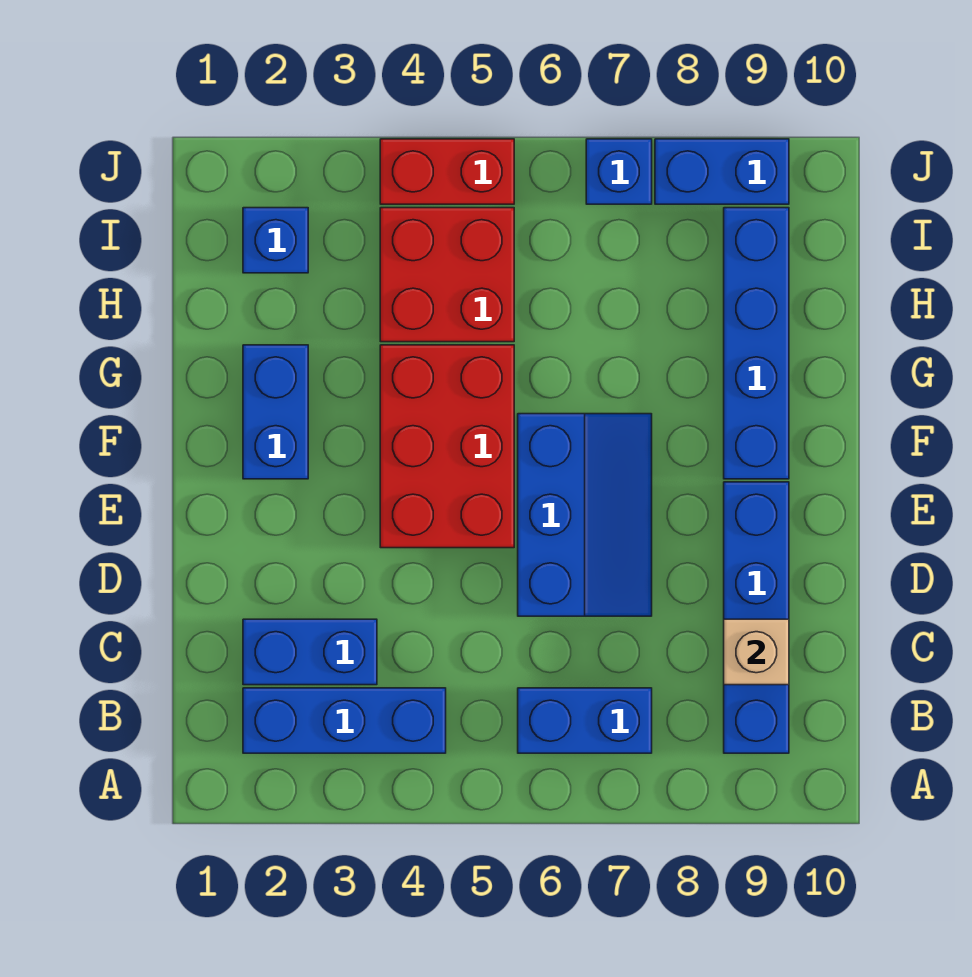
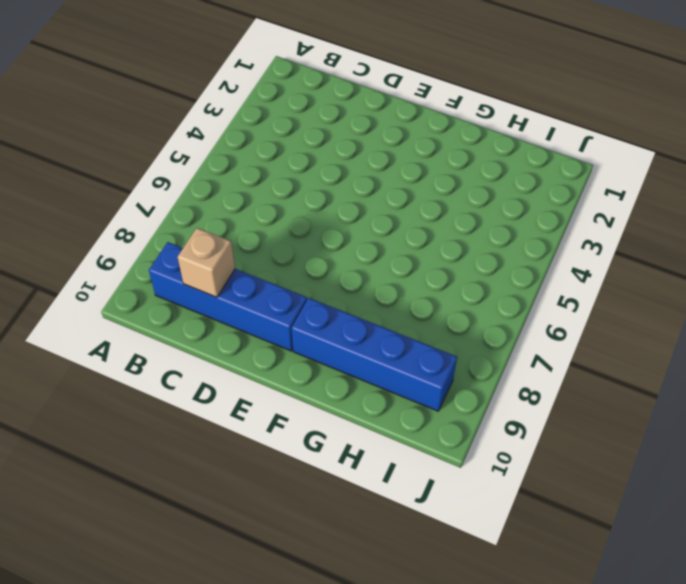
none -> blue 1x3 brick [243,688,446,753]
none -> blue 1x2 brick [518,688,652,753]
none -> blue 1x2 brick [243,619,377,685]

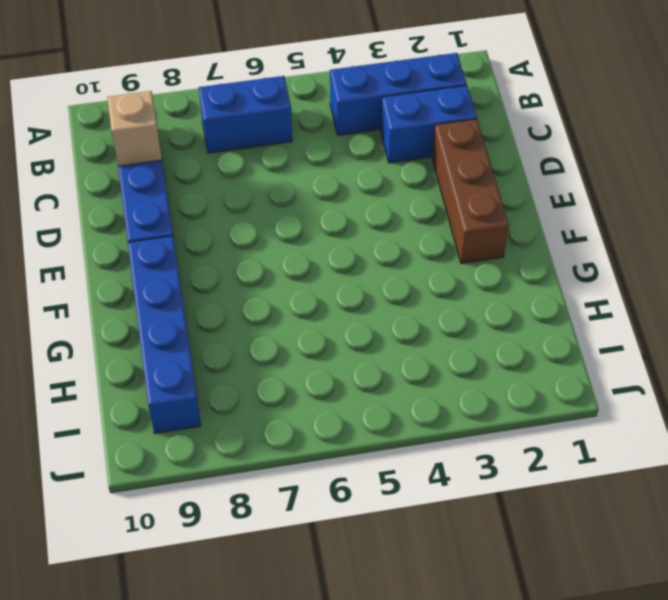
brown 1x3 brick [432,119,509,264] -> blue 1x2 brick [243,345,308,479]
none -> blue 2x3 slope [518,414,652,616]
none -> red 2x3 brick [380,345,514,548]
none -> red 2x2 brick [380,208,514,342]

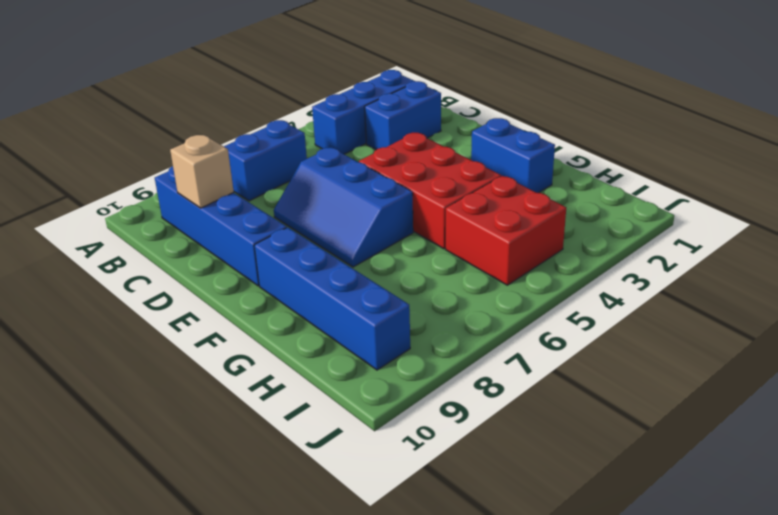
none -> blue 1x1 brick [243,208,308,273]
none -> red 1x2 brick [380,139,514,204]
none -> blue 1x1 brick [586,139,652,204]

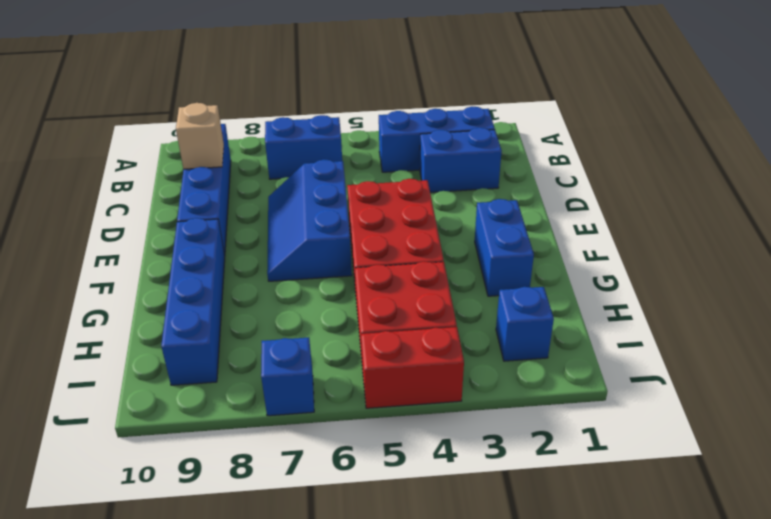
none -> blue 1x2 brick [655,139,789,204]

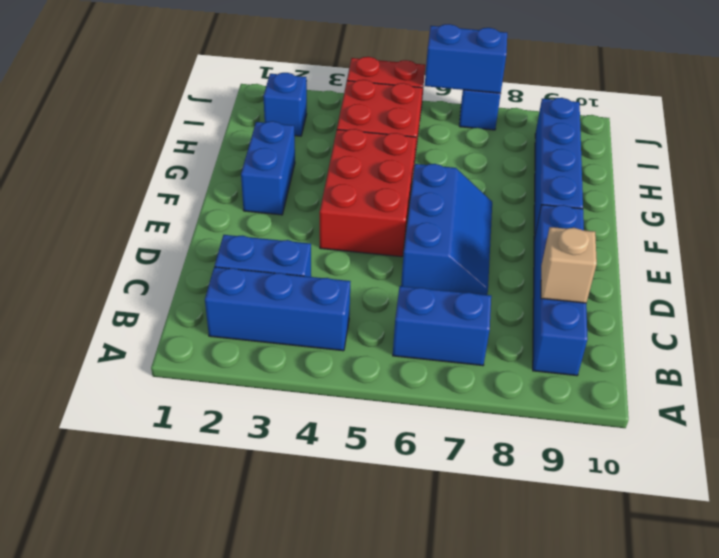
blue 1x2 brick [425,24,507,93] -> blue 1x2 brick moved to [655,139,789,204]

